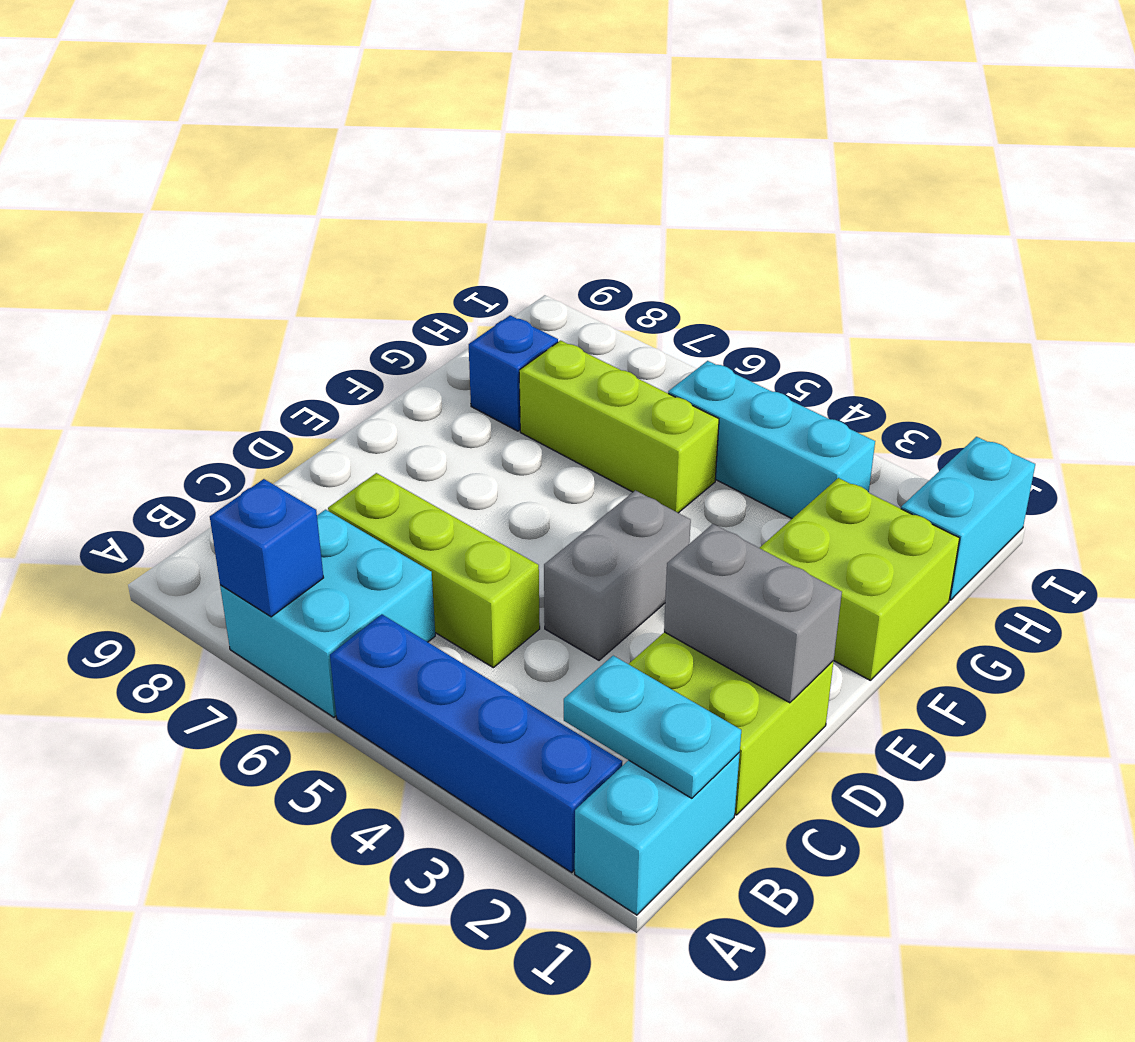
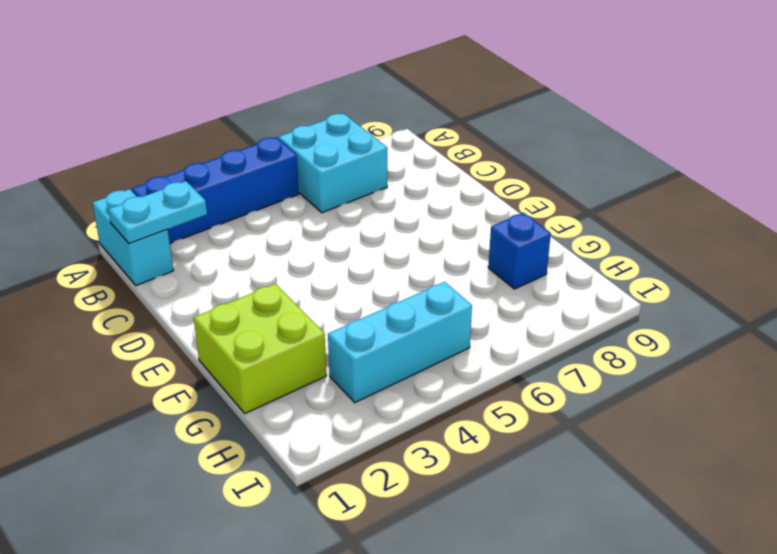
none -> lime 2x2 brick [629,632,833,815]
none -> lime 1x3 brick [328,473,540,668]
none -> grey 1x2 brick [544,490,691,660]

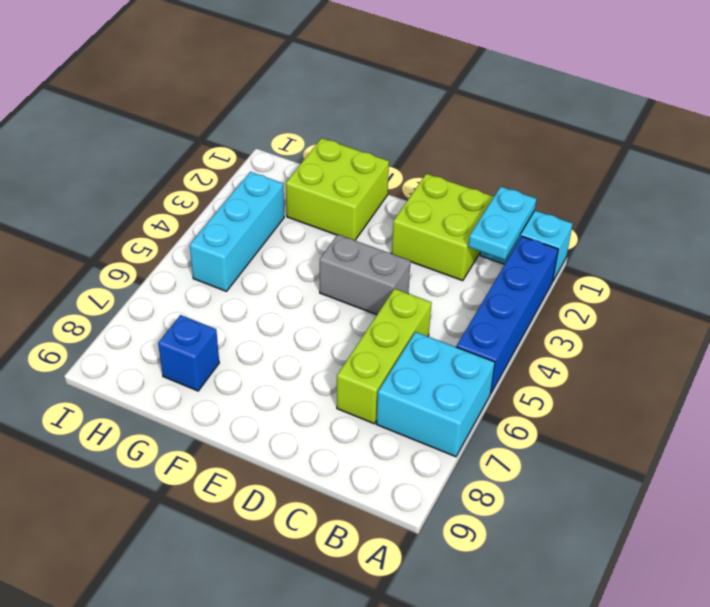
none -> lime 1x3 brick [519,340,719,513]
none -> cyan 1x2 brick [901,437,1035,600]
none -> blue 1x1 brick [210,479,324,617]

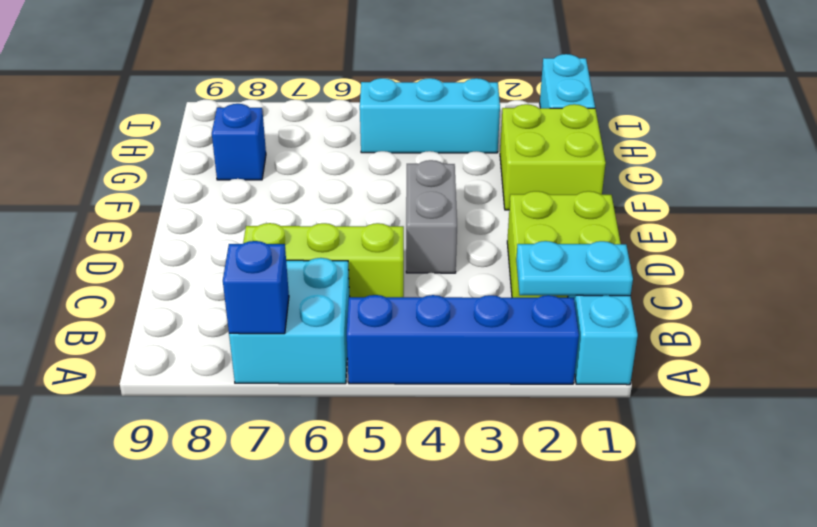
none -> lime 1x3 brick [519,340,719,513]
none -> grey 1x2 brick [664,524,842,703]

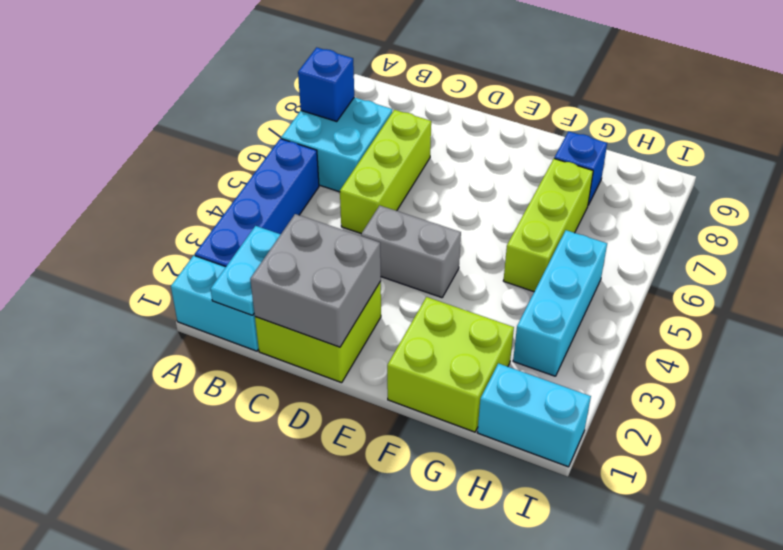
grey 2x2 brick [250,214,381,347] -> grey 1x2 brick [664,524,842,703]

